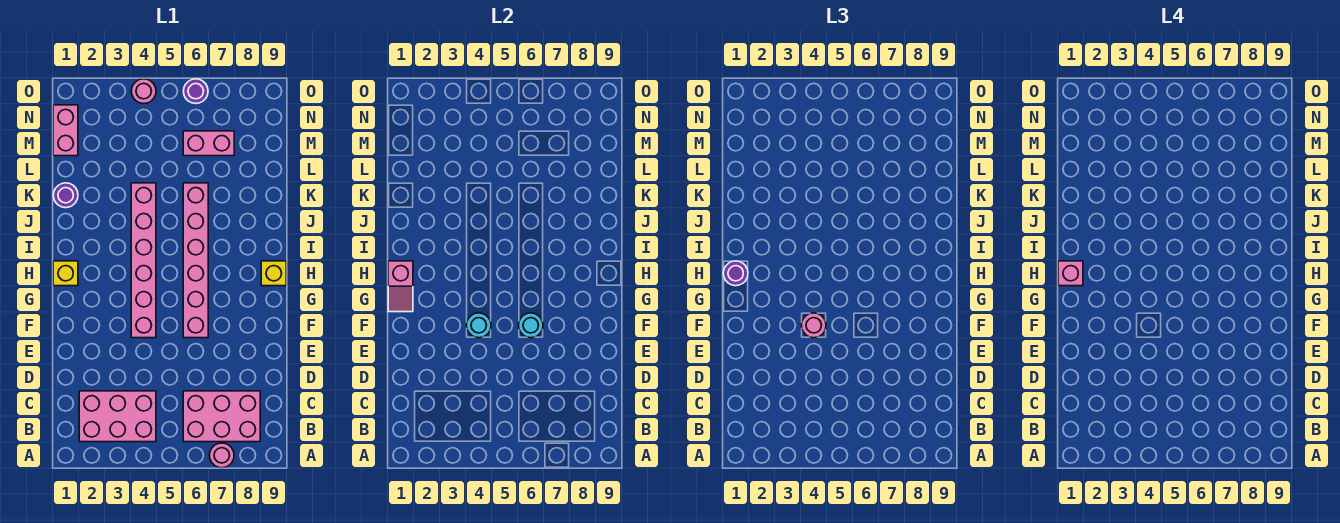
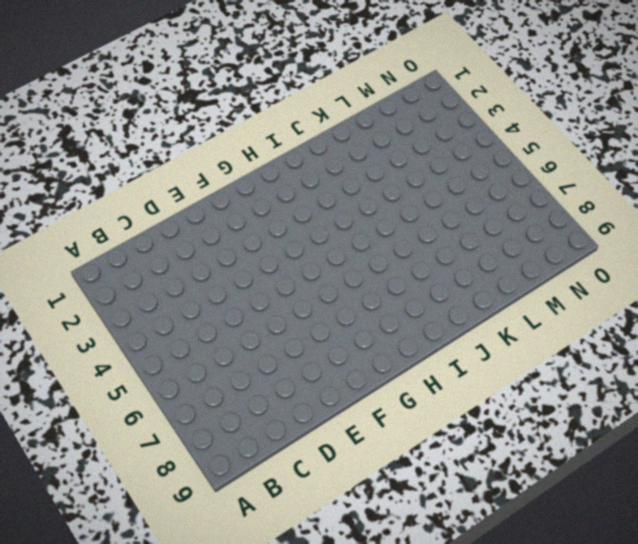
none -> pink 1x1 round brick [209,443,234,468]
none -> pink 2x3 brick [79,391,156,442]
none -> pink 2x3 brick [183,391,260,442]

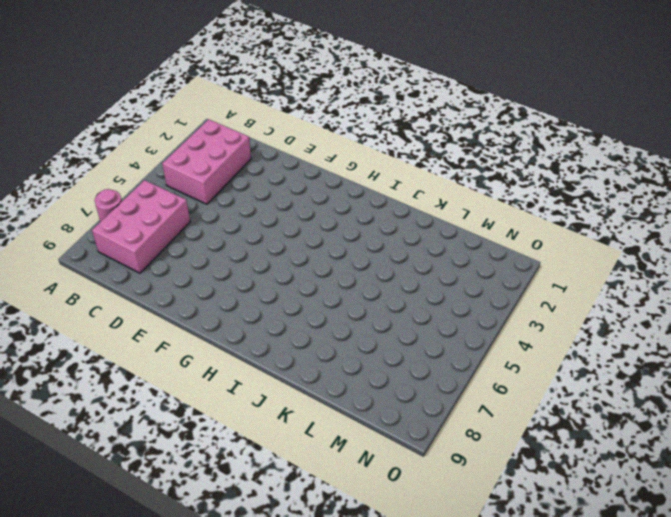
none -> pink 1x6 brick [131,183,156,338]
none -> pink 1x6 brick [183,183,208,338]
none -> yellow 1x1 brick [53,261,78,286]

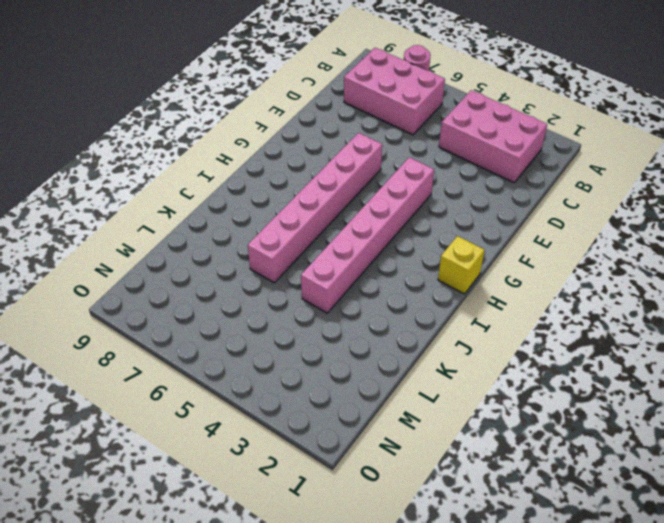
none -> yellow 1x1 brick [261,261,286,286]
none -> purple 1x1 round brick [53,183,78,208]
none -> pink 1x2 brick [53,105,78,156]

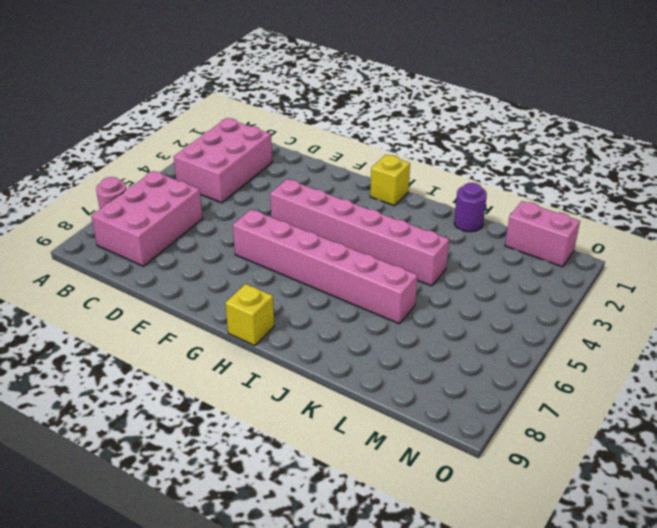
none -> pink 1x2 brick [183,131,234,156]
none -> pink 1x1 round brick [131,79,156,104]
none -> purple 1x1 round brick [183,79,208,104]

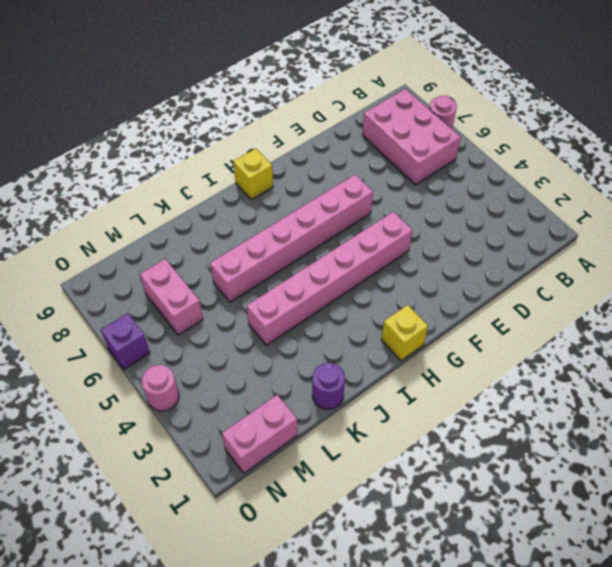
purple 1x1 brick [101,313,150,369] -> purple 1x1 round brick [183,79,208,104]
none -> pink 2x3 brick [79,391,156,442]
none -> cyan 1x1 round brick [466,313,491,338]
none -> cyan 1x1 round brick [518,313,543,338]

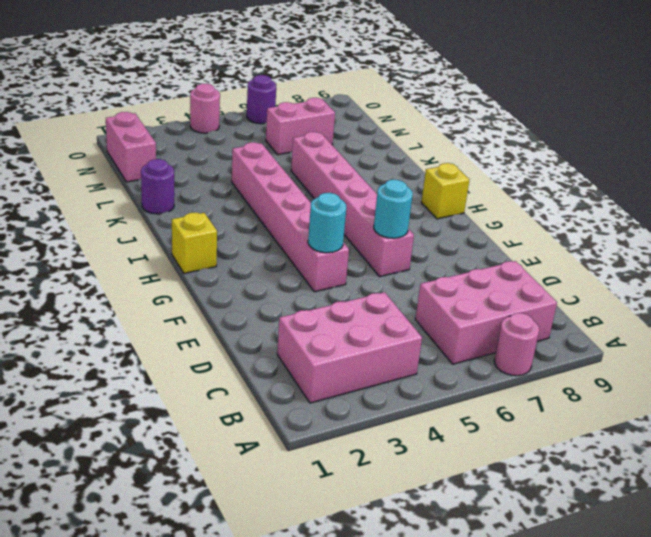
none -> pink 1x2 slope [388,261,413,312]
none -> pink 1x1 round brick [801,313,826,338]
none -> purple 1x1 round brick [723,261,748,286]

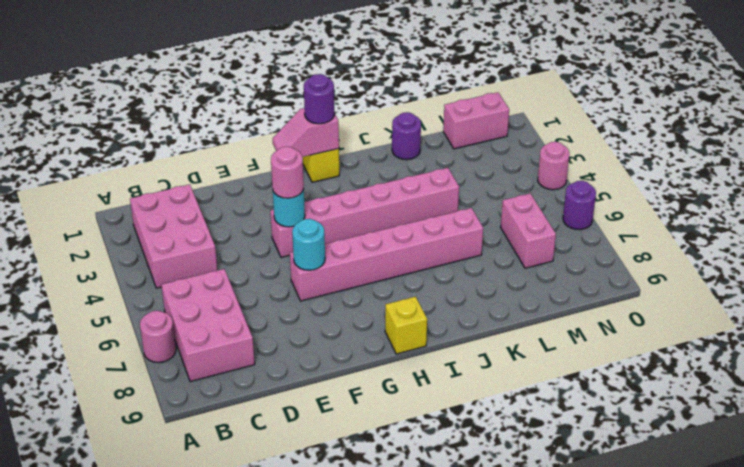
none -> pink 1x1 brick [1058,261,1083,286]

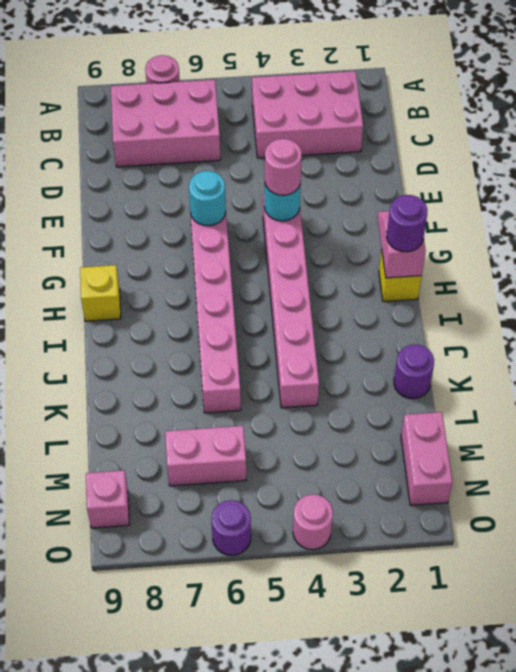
pink 1x1 brick [86,470,129,528] -> pink 1x1 brick moved to [1058,261,1083,286]

